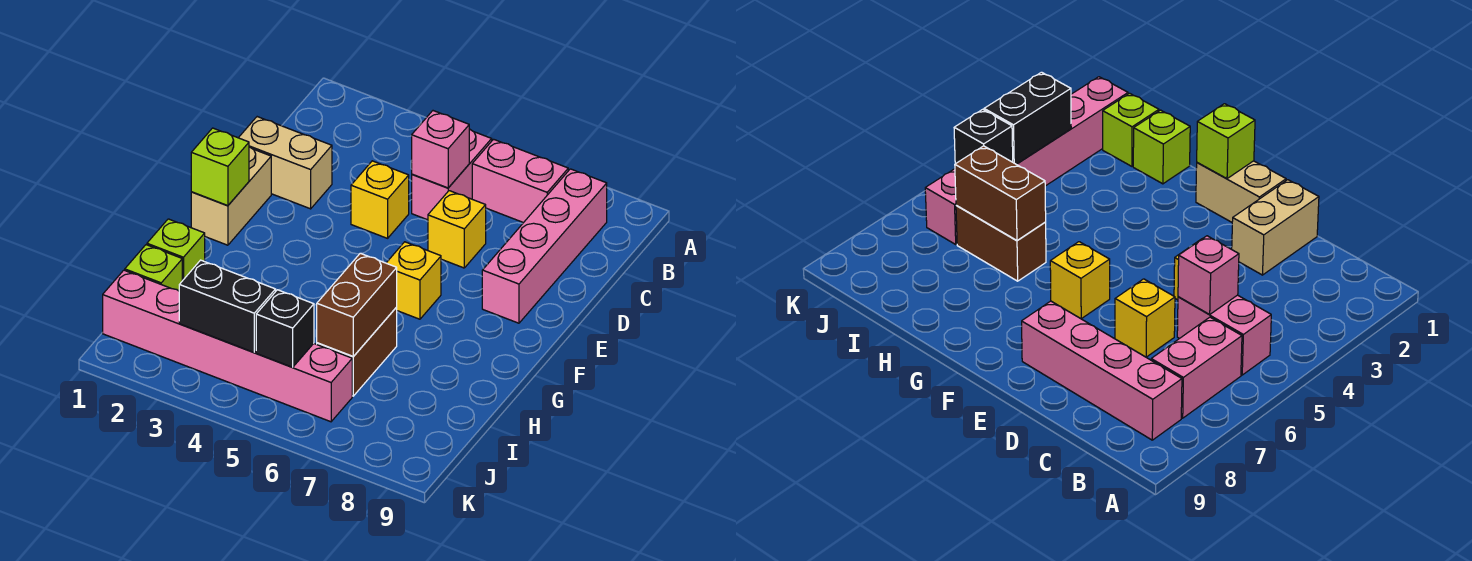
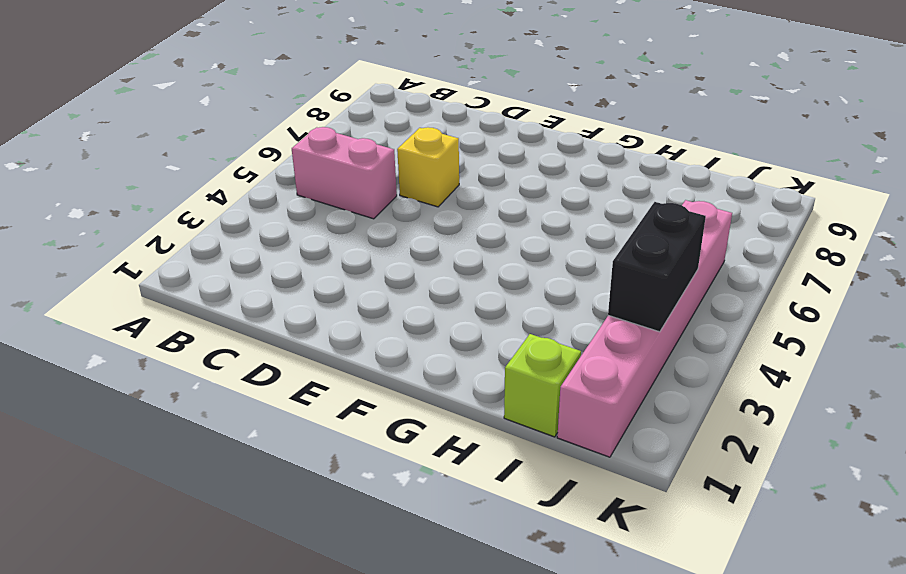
none -> pink 1x2 brick [472,139,568,223]
none -> pink 1x4 brick [482,169,607,323]
none -> tan 1x2 brick [239,117,332,209]

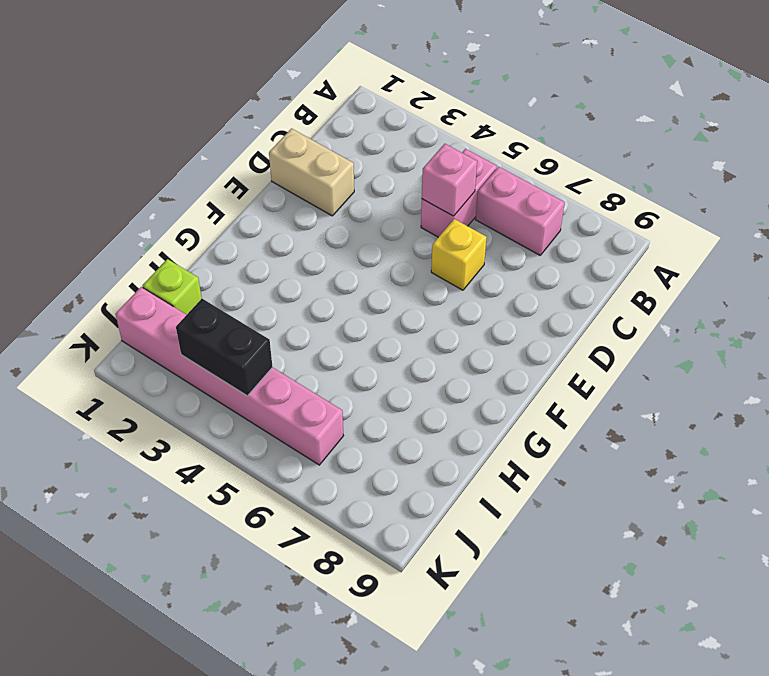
none -> pink 1x4 brick [482,169,607,323]
none -> yellow 1x1 brick [351,161,409,238]
none -> tan 1x2 brick [191,147,271,245]

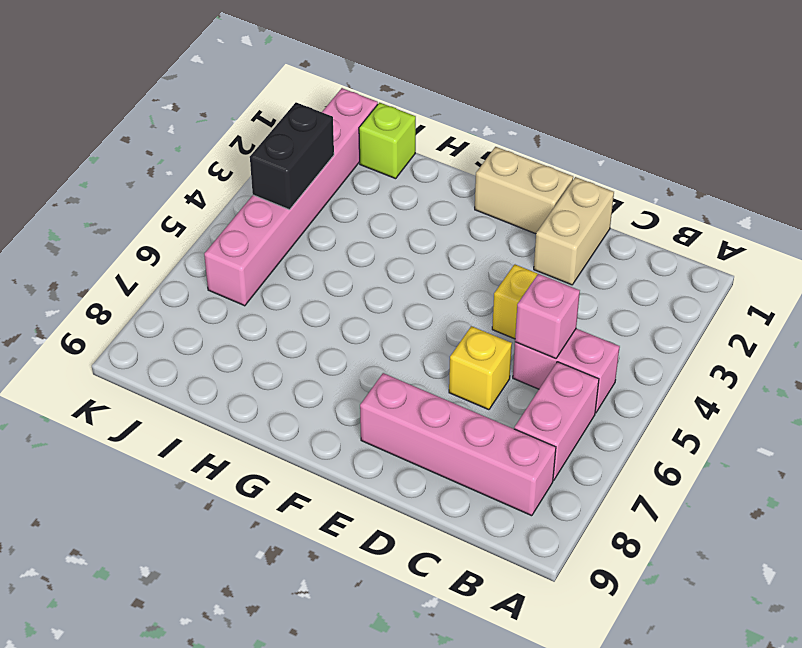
none -> yellow 1x1 brick [387,242,441,319]
none -> lime 1x1 brick [147,219,205,281]
none -> brown 1x2 brick [317,307,397,396]

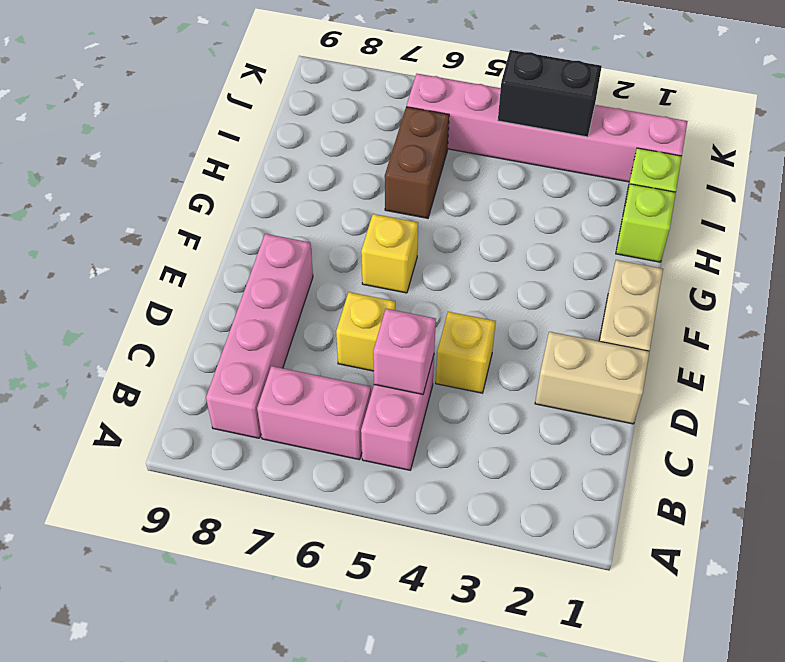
none -> lime 1x1 brick [191,128,249,206]
none -> brown 1x2 brick [317,253,397,356]
none -> black 1x1 brick [256,290,314,367]

